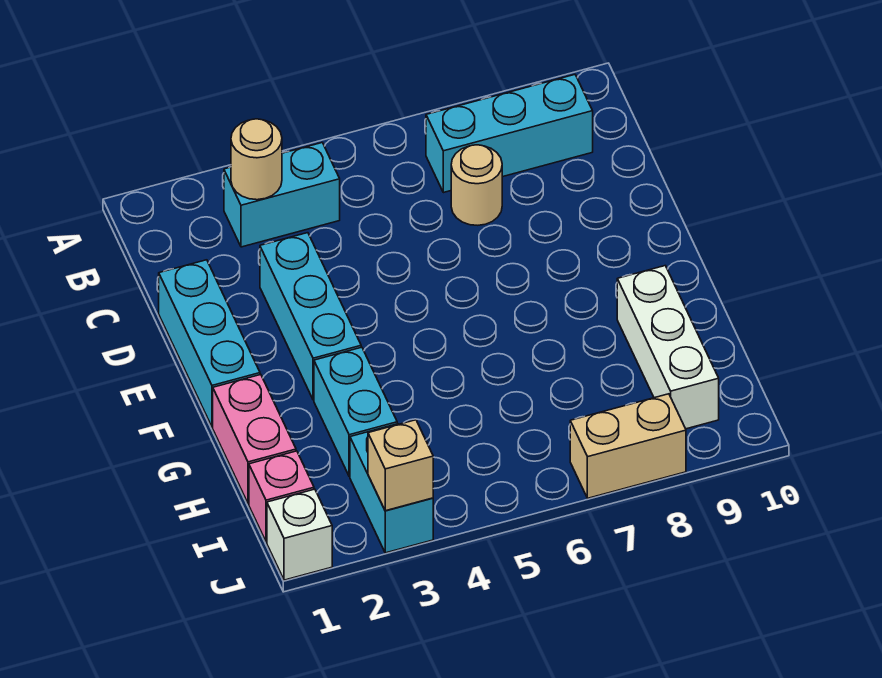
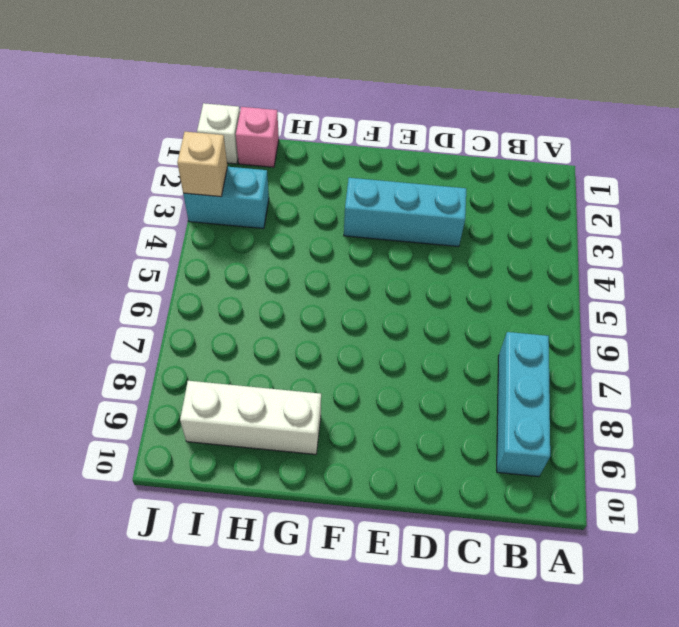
none -> cyan 1x2 brick [224,143,340,247]
none -> tan 1x1 round brick [451,145,502,225]
none -> cyan 1x3 brick [159,260,260,427]

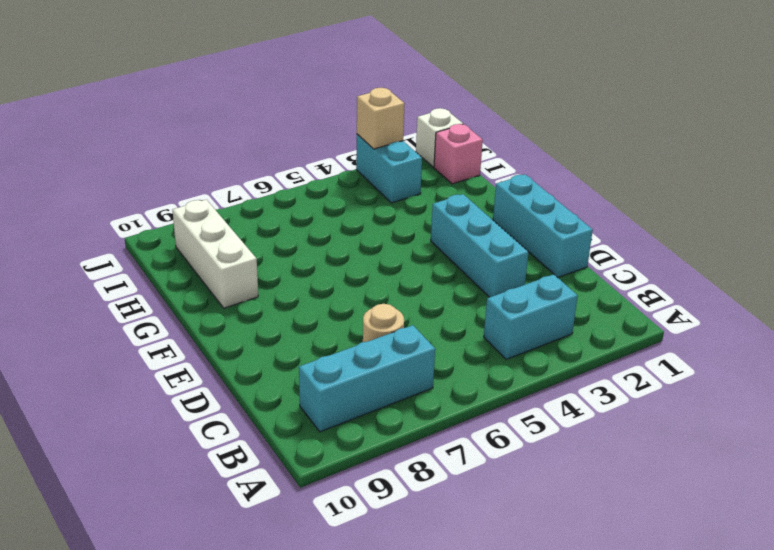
none -> pink 1x2 brick [213,375,296,504]
none -> cyan 1x2 brick [314,347,397,476]
none -> tan 1x2 brick [570,394,686,498]

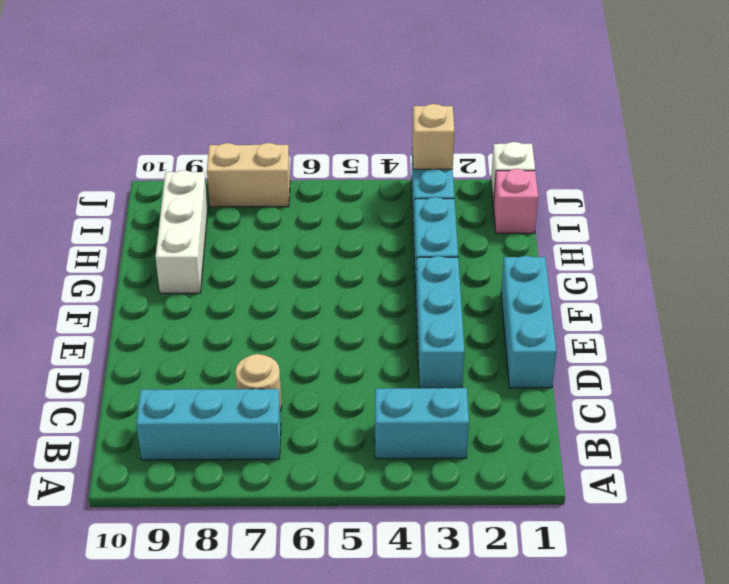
none -> pink 1x2 brick [213,375,296,504]
none -> tan 1x1 round brick [231,119,282,200]

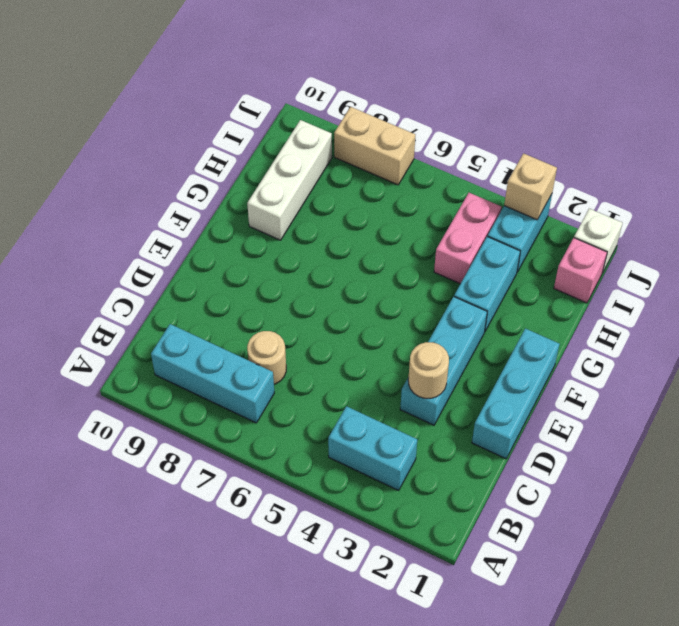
tan 1x1 round brick [408,342,449,398] -> tan 1x1 round brick moved to [231,119,282,200]
pink 1x2 brick [434,193,502,284] -> pink 1x2 brick moved to [213,375,296,504]

